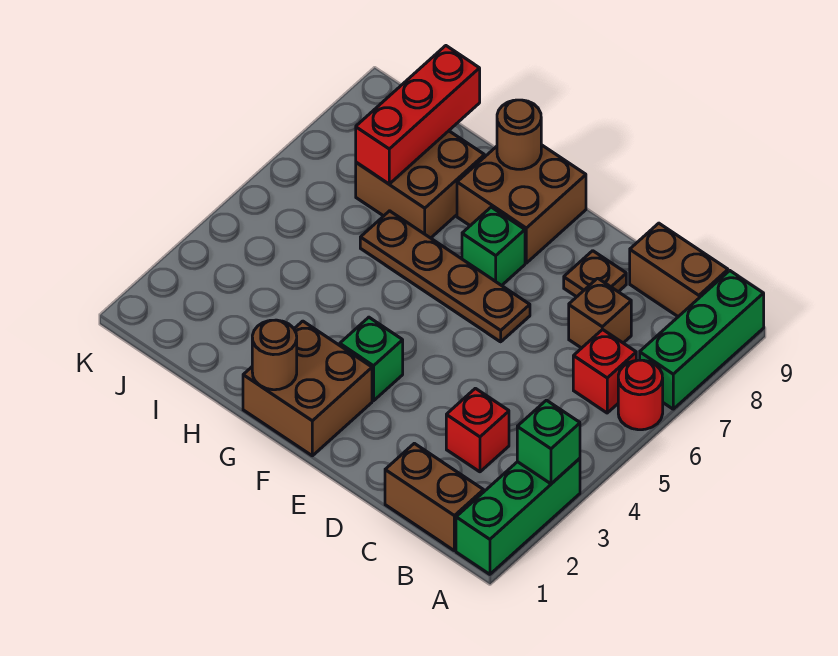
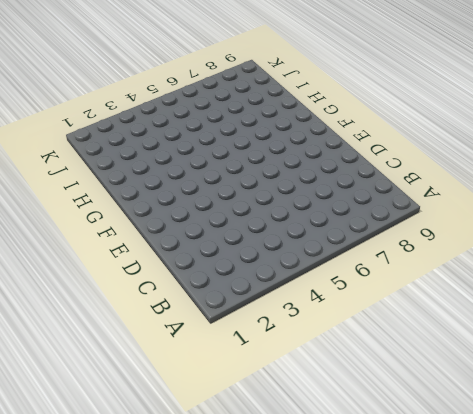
none -> green 1x3 brick [456,458,580,574]
none -> red 1x1 round brick [618,360,663,430]
none -> green 1x3 brick [640,271,764,409]

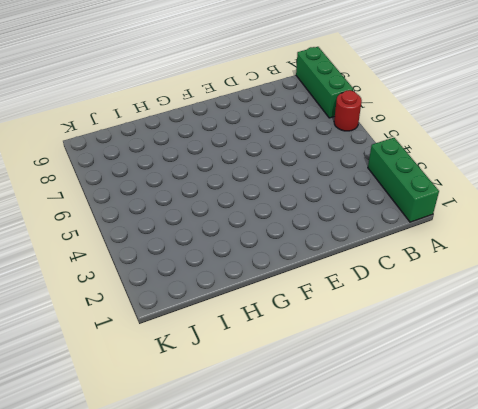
none -> brown 1x2 brick [385,443,484,551]
none -> red 1x1 brick [573,329,636,413]
none -> brown 1x2 brick [630,223,728,317]

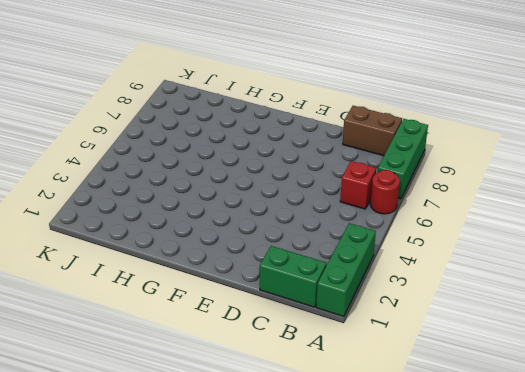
green 1x2 brick [260,246,327,307] -> brown 1x2 brick [385,443,484,551]
none -> red 1x1 brick [446,388,509,472]
none -> brown 1x1 brick [569,278,631,348]
none -> brown 1x1 plate [564,251,626,297]

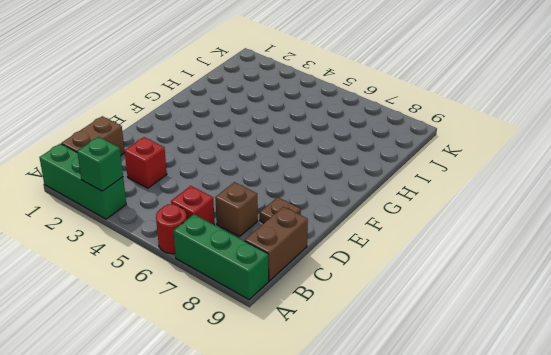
none -> brown 1x4 plate [360,211,530,342]
none -> brown 2x2 brick [243,321,372,456]
none -> green 1x1 brick [340,317,403,401]

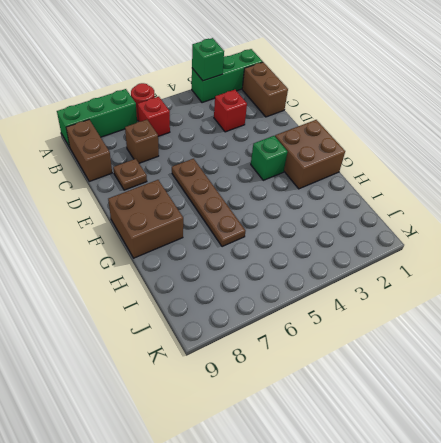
none -> green 1x1 brick [462,207,525,286]
none -> brown 2x2 brick [356,131,484,238]
none -> brown 1x1 round brick [252,320,297,390]

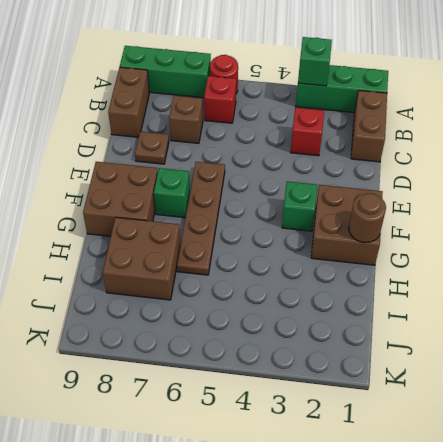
none -> brown 1x1 round brick [497,100,541,169]
none -> red 1x3 brick [356,46,480,184]

